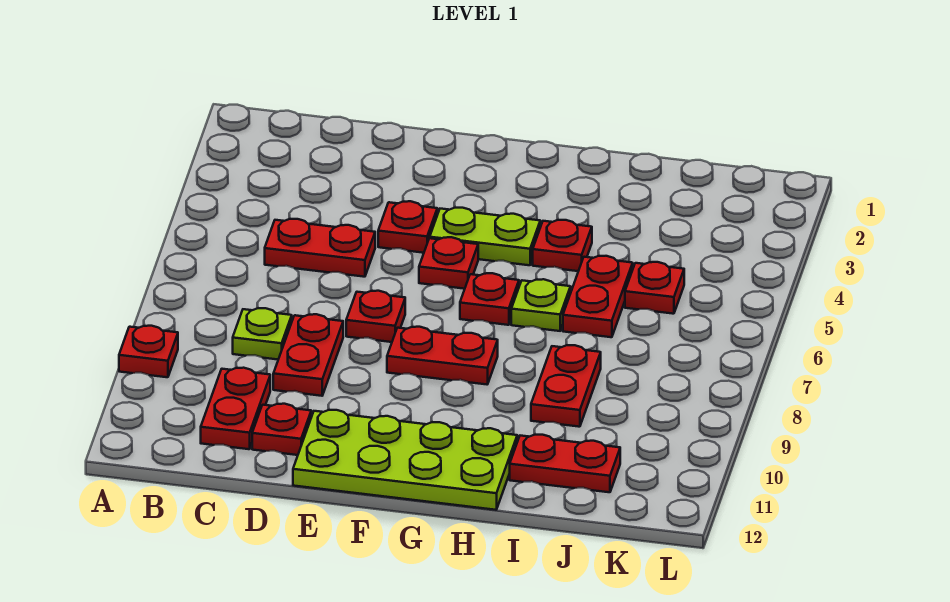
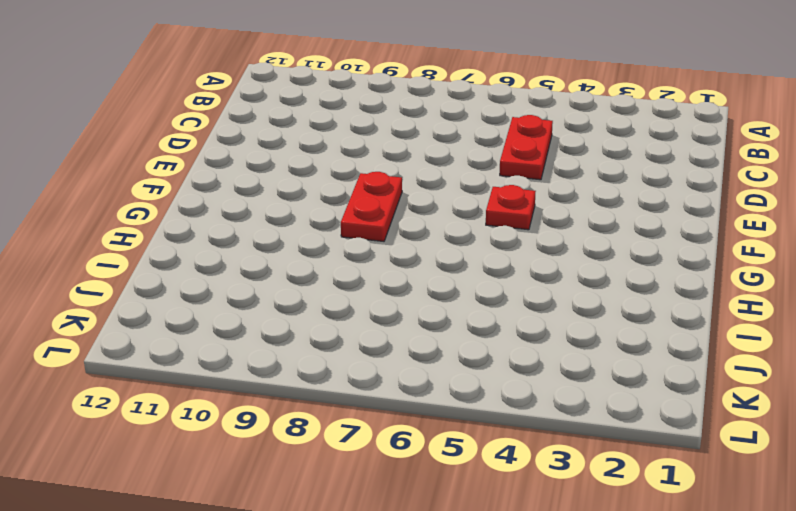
none -> red 1x1 plate [119,326,178,377]
none -> lime 1x1 plate [233,308,292,359]
none -> red 1x2 plate [201,368,270,449]

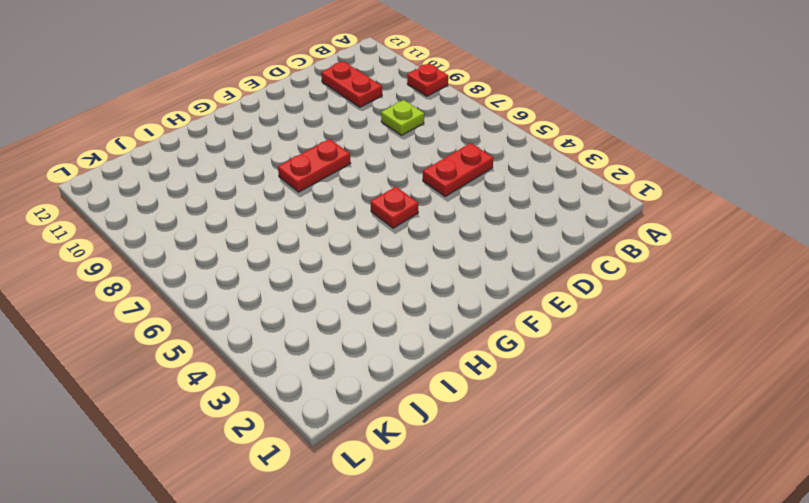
none -> red 1x2 plate [273,314,343,396]
none -> red 1x1 plate [252,404,311,455]
none -> red 1x1 plate [378,201,437,253]

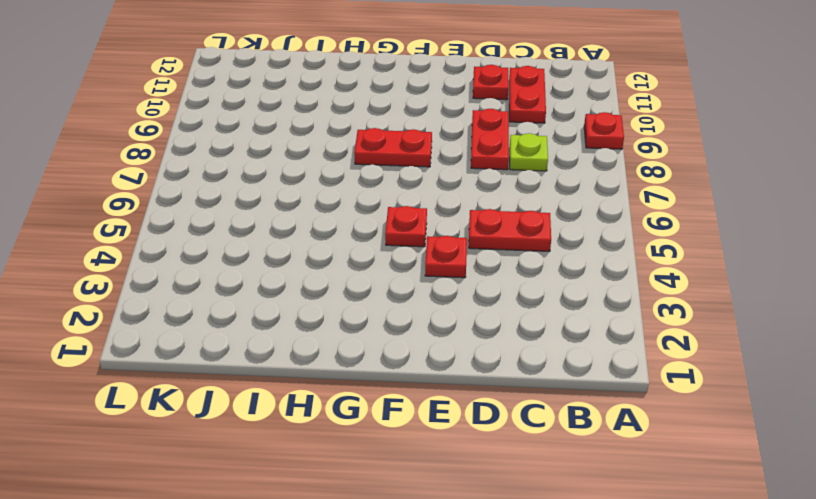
none -> red 1x1 plate [346,291,405,342]
none -> lime 2x4 plate [293,410,517,510]
none -> lime 1x2 plate [430,208,540,265]

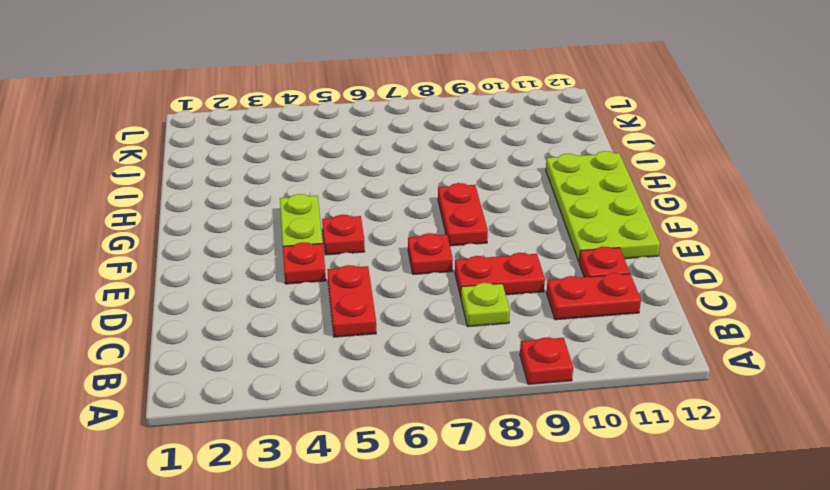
none -> red 1x1 plate [460,273,519,325]
none -> red 1x1 plate [533,220,592,271]
none -> lime 1x1 plate [511,279,571,331]

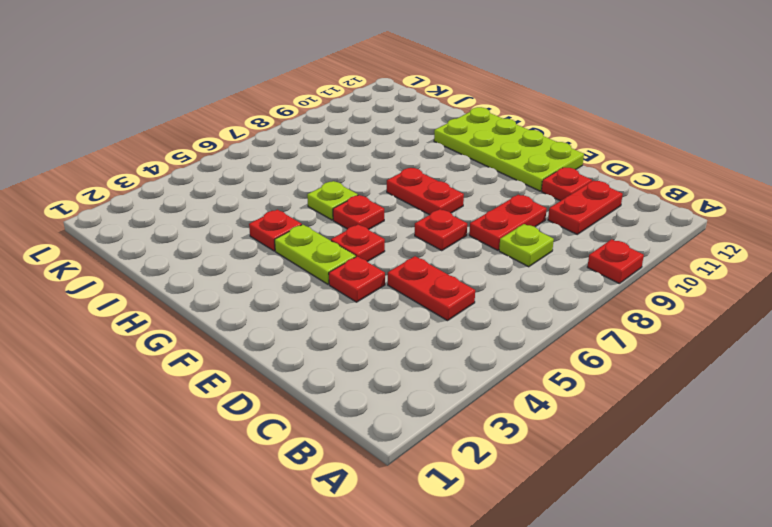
none -> red 1x2 plate [563,256,633,337]
none -> red 1x2 plate [531,345,601,427]
none -> red 1x2 plate [510,435,620,492]

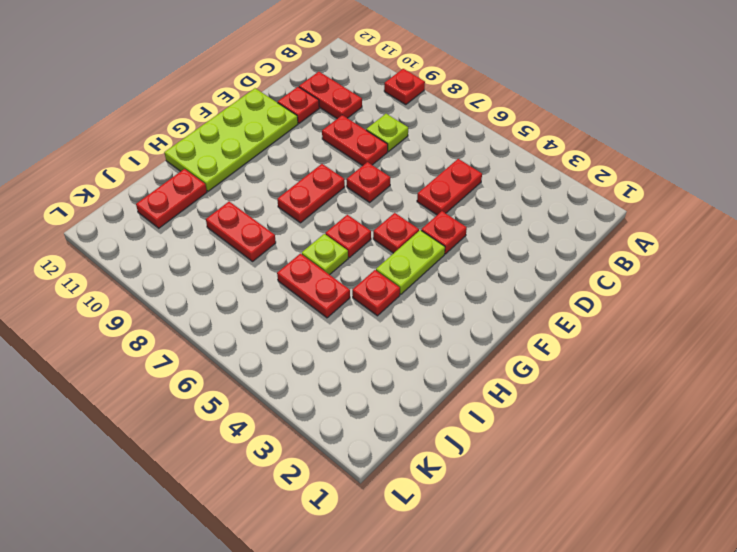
none -> red 1x1 plate [625,262,684,314]

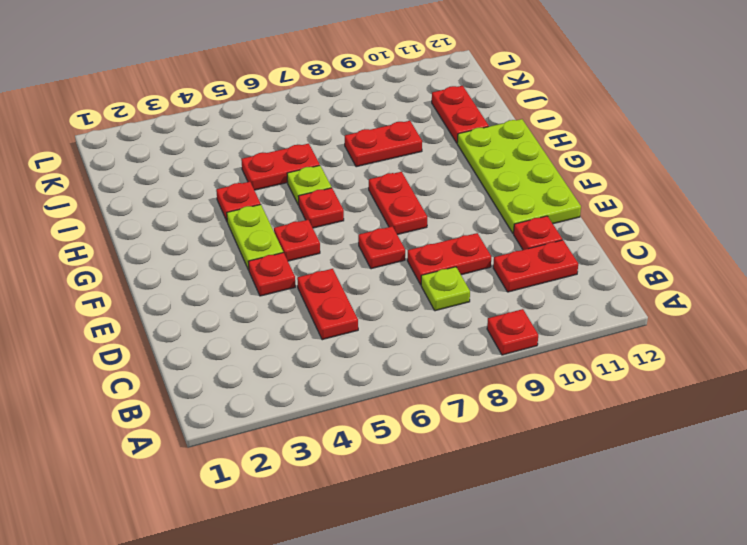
none -> red 1x1 plate [625,262,684,314]

